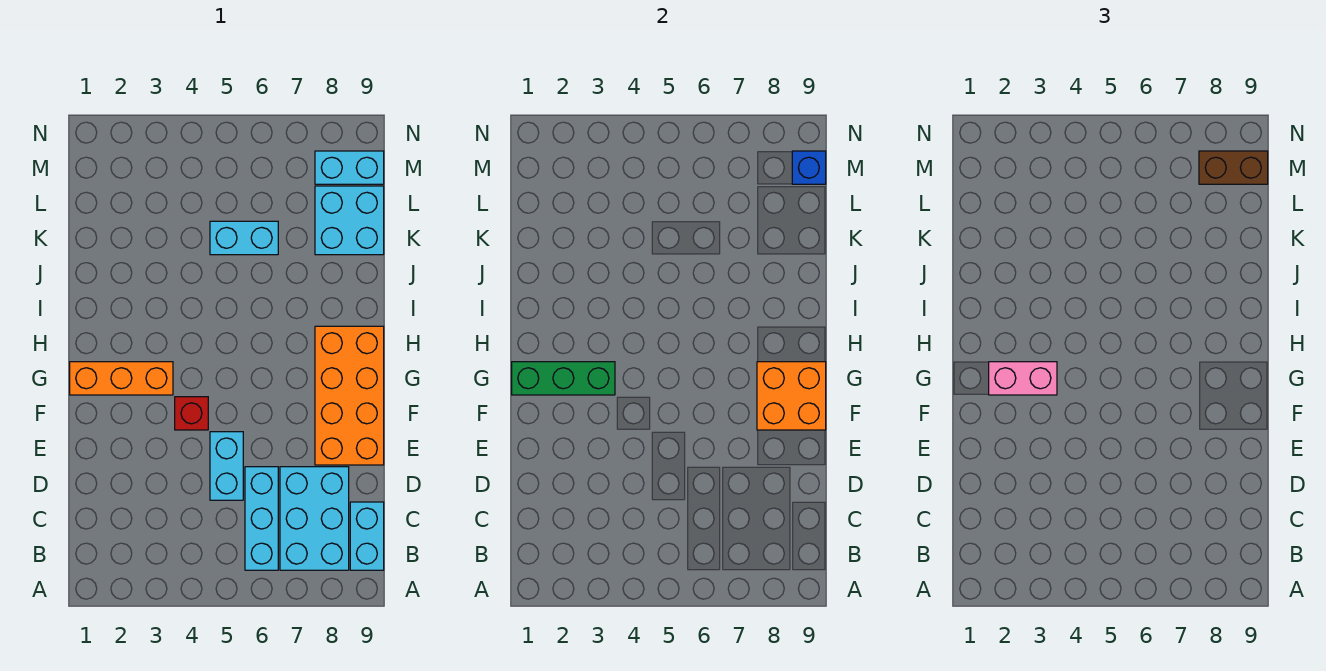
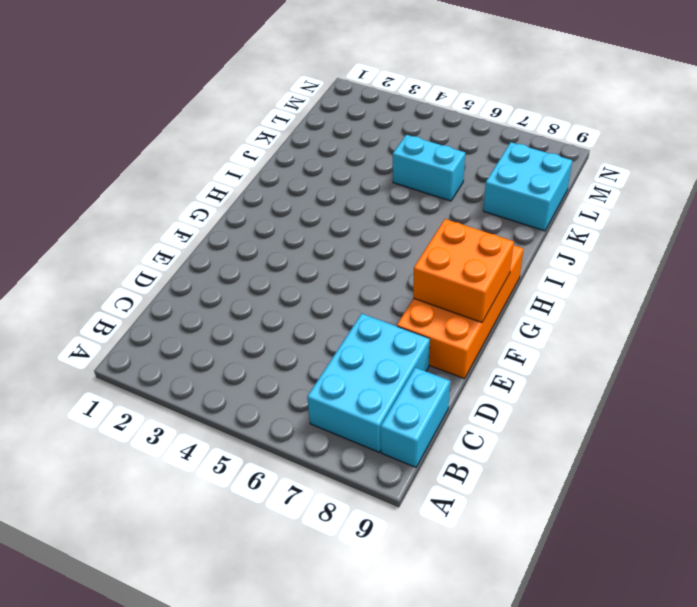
none -> cyan 1x3 brick [245,467,278,570]
none -> cyan 1x2 brick [210,432,243,500]
none -> red 1x1 brick [175,397,208,430]

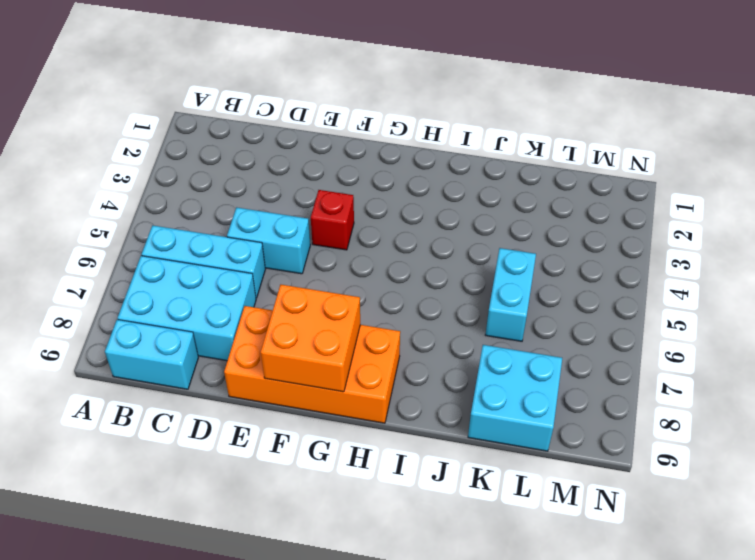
none -> orange 1x3 brick [70,362,173,395]
none -> cyan 1x2 brick [315,151,384,184]
none -> green 1x3 brick [512,362,615,395]

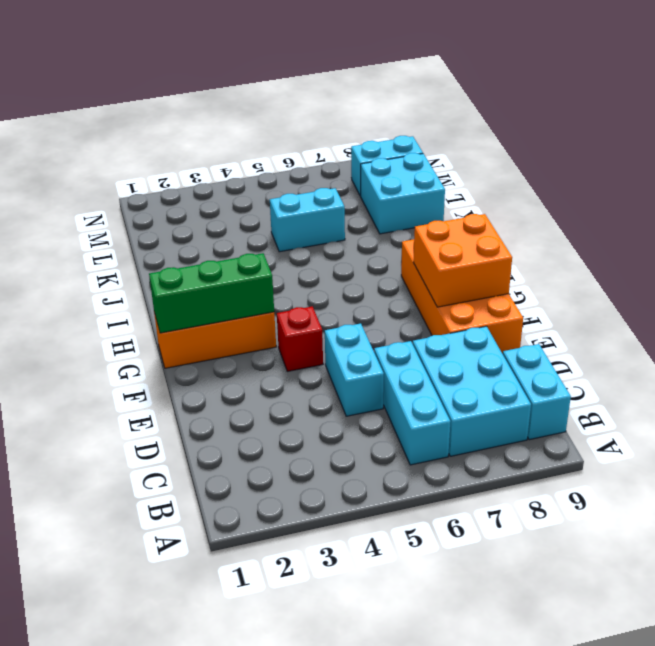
none -> blue 1x1 brick [792,151,826,184]
none -> pink 1x2 brick [989,362,1057,395]
none -> brown 1x2 brick [1199,151,1268,184]

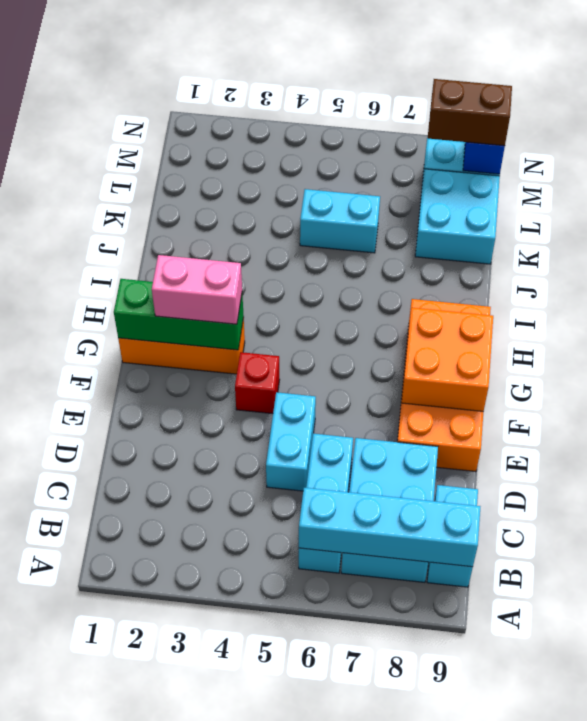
cyan 1x4 brick [299,488,480,567] -> none

